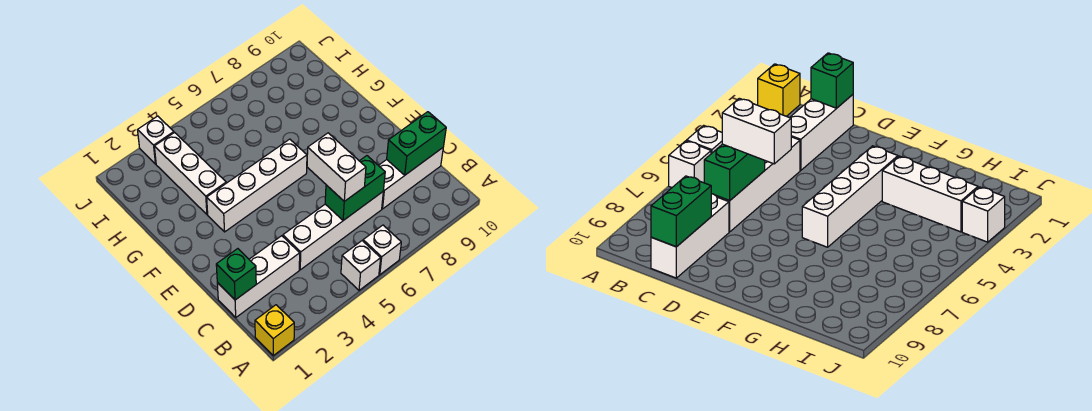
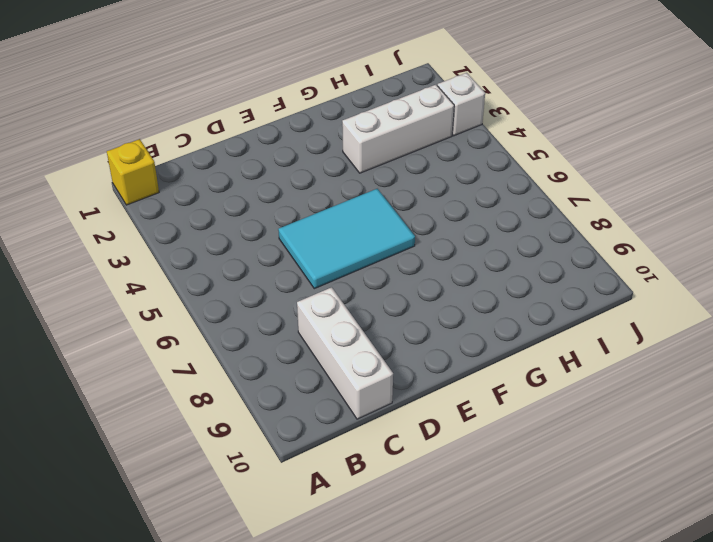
cyan 2x3 tile [278,189,415,289] -> white 1x4 brick [207,139,307,232]
none -> white 1x1 brick [341,241,381,290]
none -> white 1x1 brick [363,225,401,275]
none -> white 1x3 brick [217,236,300,317]

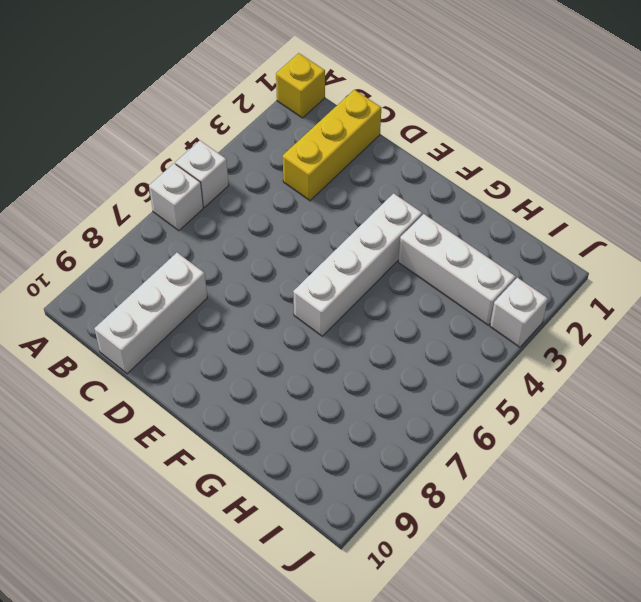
yellow 1x3 brick [283,90,381,201] -> white 1x3 brick [217,236,300,317]
none -> white 1x4 brick [283,192,383,270]
none -> green 1x1 brick [216,249,256,300]
none -> green 1x2 brick [325,156,385,221]

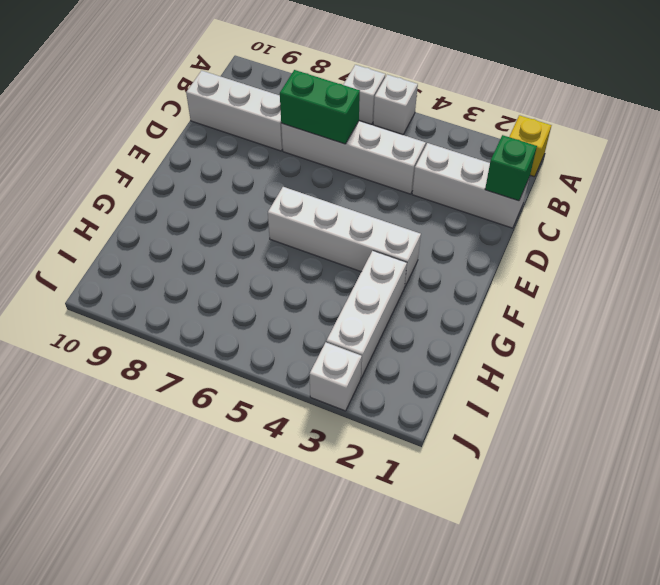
none -> green 1x2 brick [387,112,446,175]
none -> white 1x2 brick [307,133,366,201]

